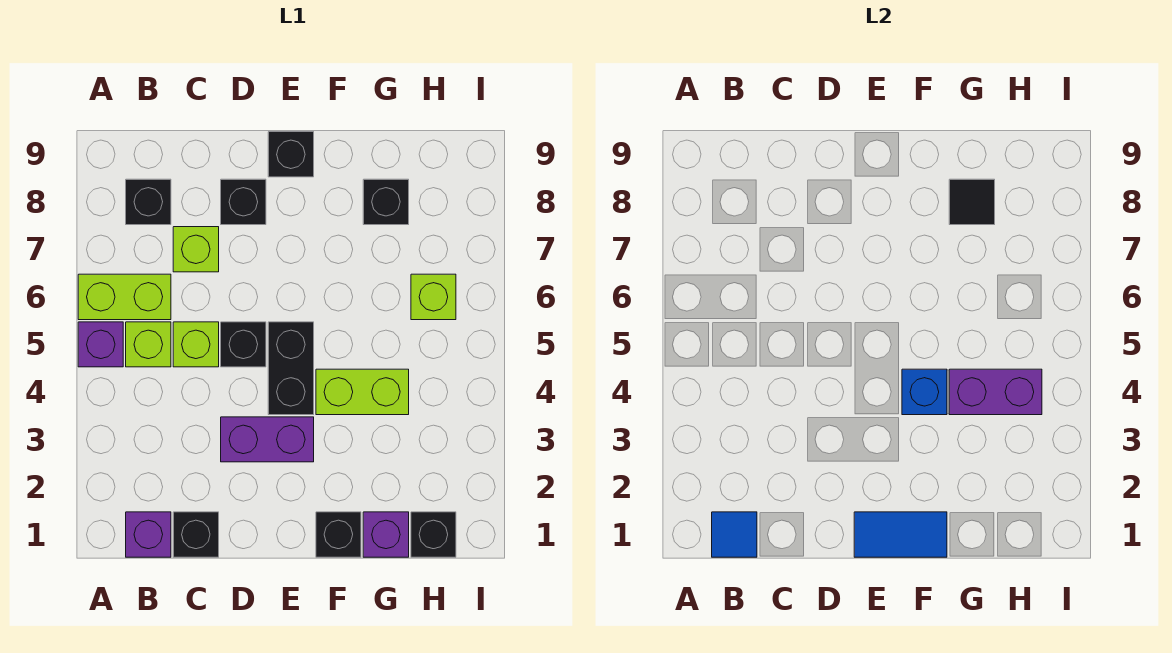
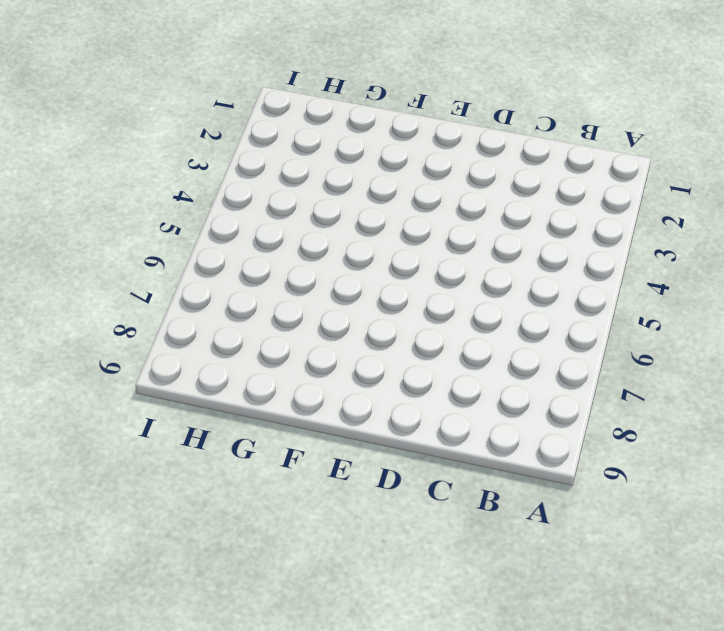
none -> purple 1x1 brick [78,322,123,367]
none -> lime 1x2 brick [78,274,171,320]
none -> purple 1x1 brick [126,512,171,557]

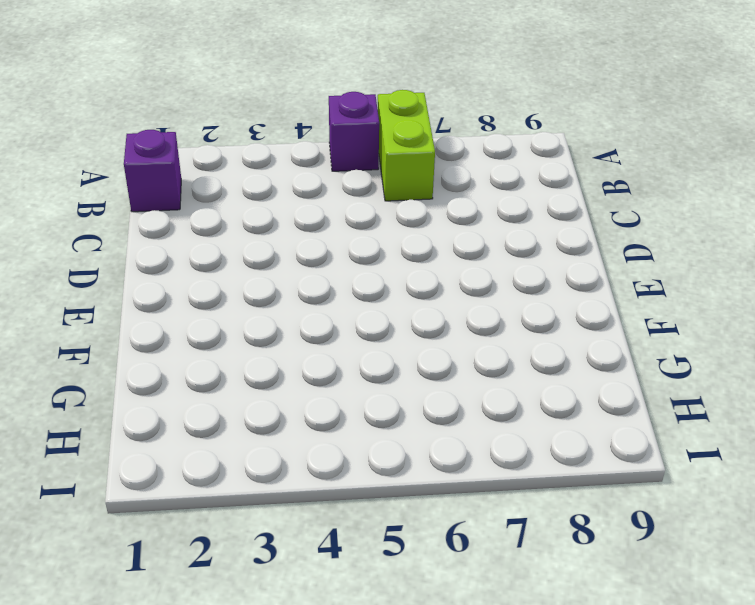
none -> lime 1x1 brick [126,322,171,367]
none -> black 1x1 brick [126,179,171,225]
none -> black 1x1 brick [173,512,219,557]

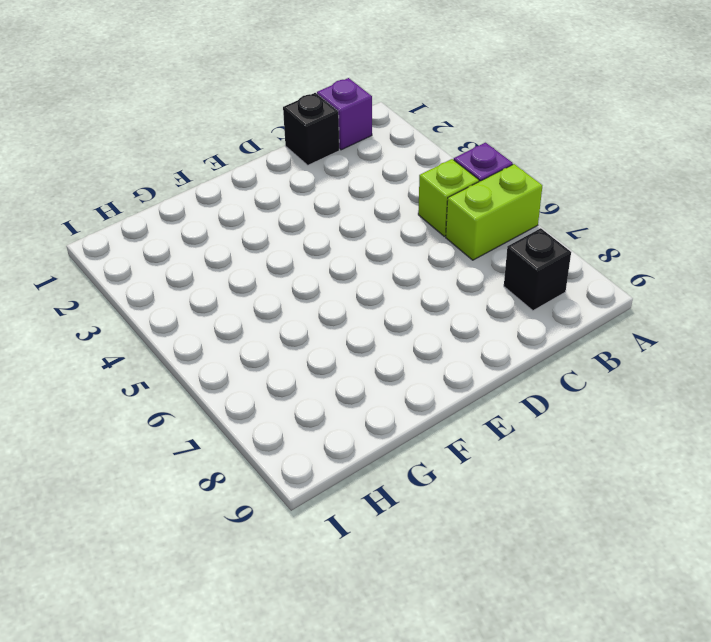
none -> lime 1x1 brick [173,322,219,367]
none -> lime 1x1 brick [173,227,219,272]
none -> purple 1x2 brick [221,417,314,462]

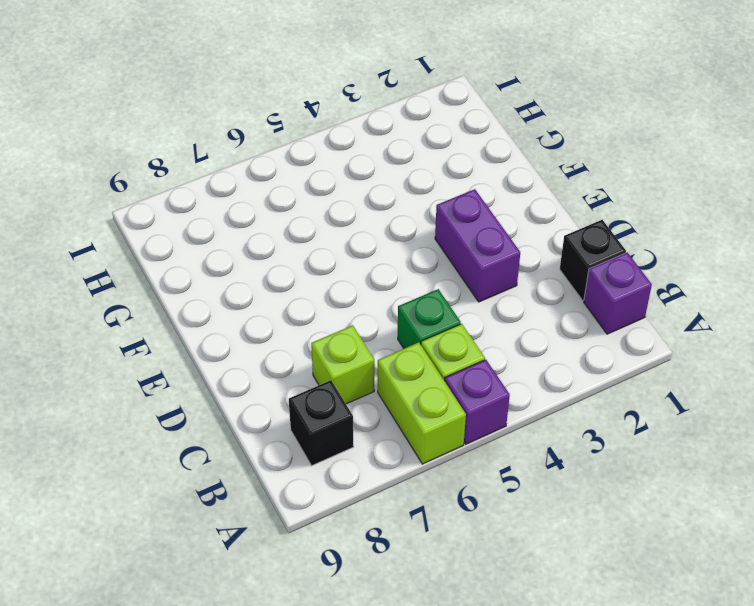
green 1x1 brick [398,289,461,348] -> lime 1x1 brick [173,322,219,367]
none -> black 1x1 brick [221,322,266,367]
none -> black 1x1 brick [221,179,266,225]
none -> black 1x2 brick [268,322,314,415]

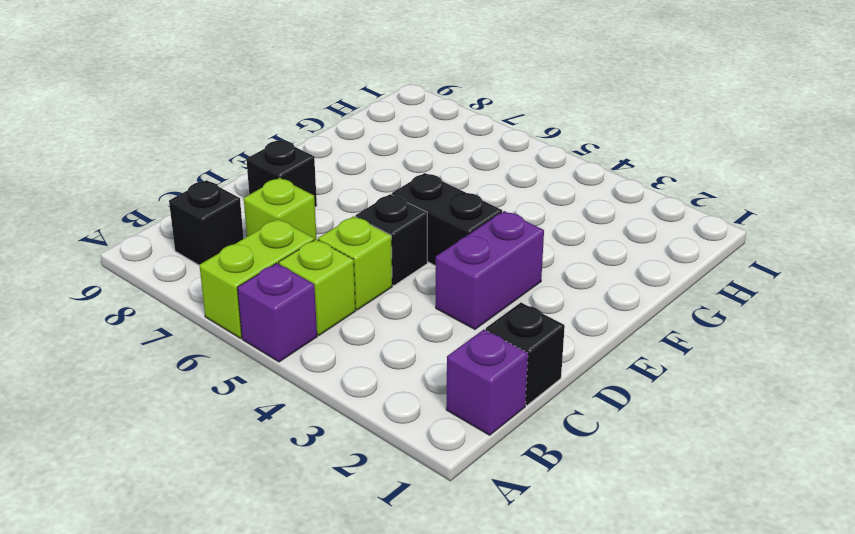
none -> black 1x1 brick [268,132,314,177]
none -> black 1x1 brick [316,512,361,557]
none -> lime 1x2 brick [316,369,409,415]

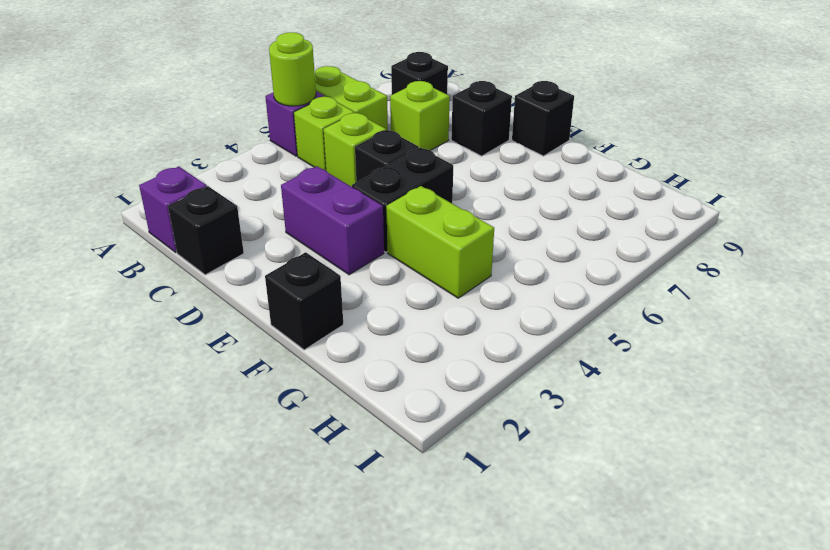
lime 1x1 round brick [269,32,316,106] -> none
none -> purple 1x1 brick [363,512,409,557]
none -> black 1x1 brick [363,179,409,225]
none -> black 1x1 brick [411,512,456,557]

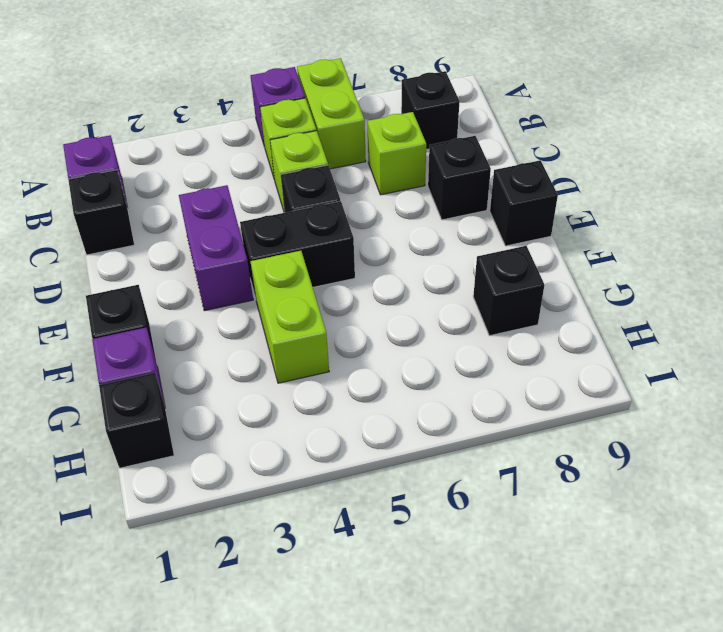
none -> lime 1x1 brick [411,274,456,320]
none -> blue 1x1 tile [712,512,757,557]
none -> blue 1x2 tile [854,512,947,557]

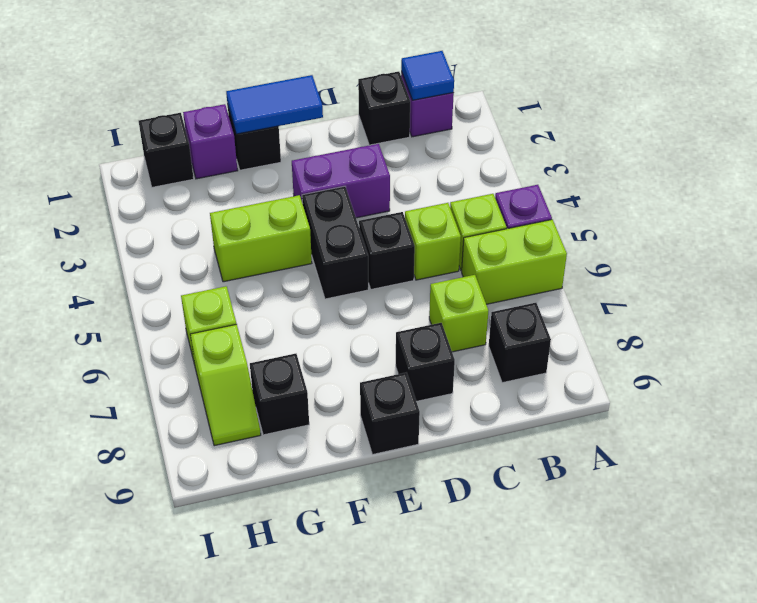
lime 1x2 slope [190,324,261,446] -> none
none -> blue 1x1 brick [902,369,947,415]
none -> purple 1x2 brick [949,369,1042,415]
none -> black 1x1 tile [949,179,995,225]

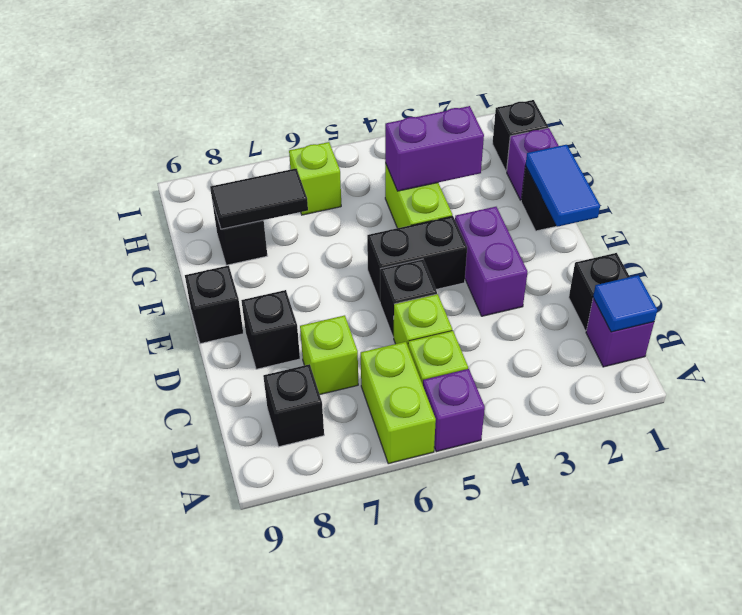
purple 1x2 brick [385,106,484,191] -> purple 1x2 brick turned to [949,369,1042,415]
black 1x2 tile [210,168,308,229] -> black 1x1 tile [949,179,995,225]
none -> blue 1x1 brick [902,369,947,415]

